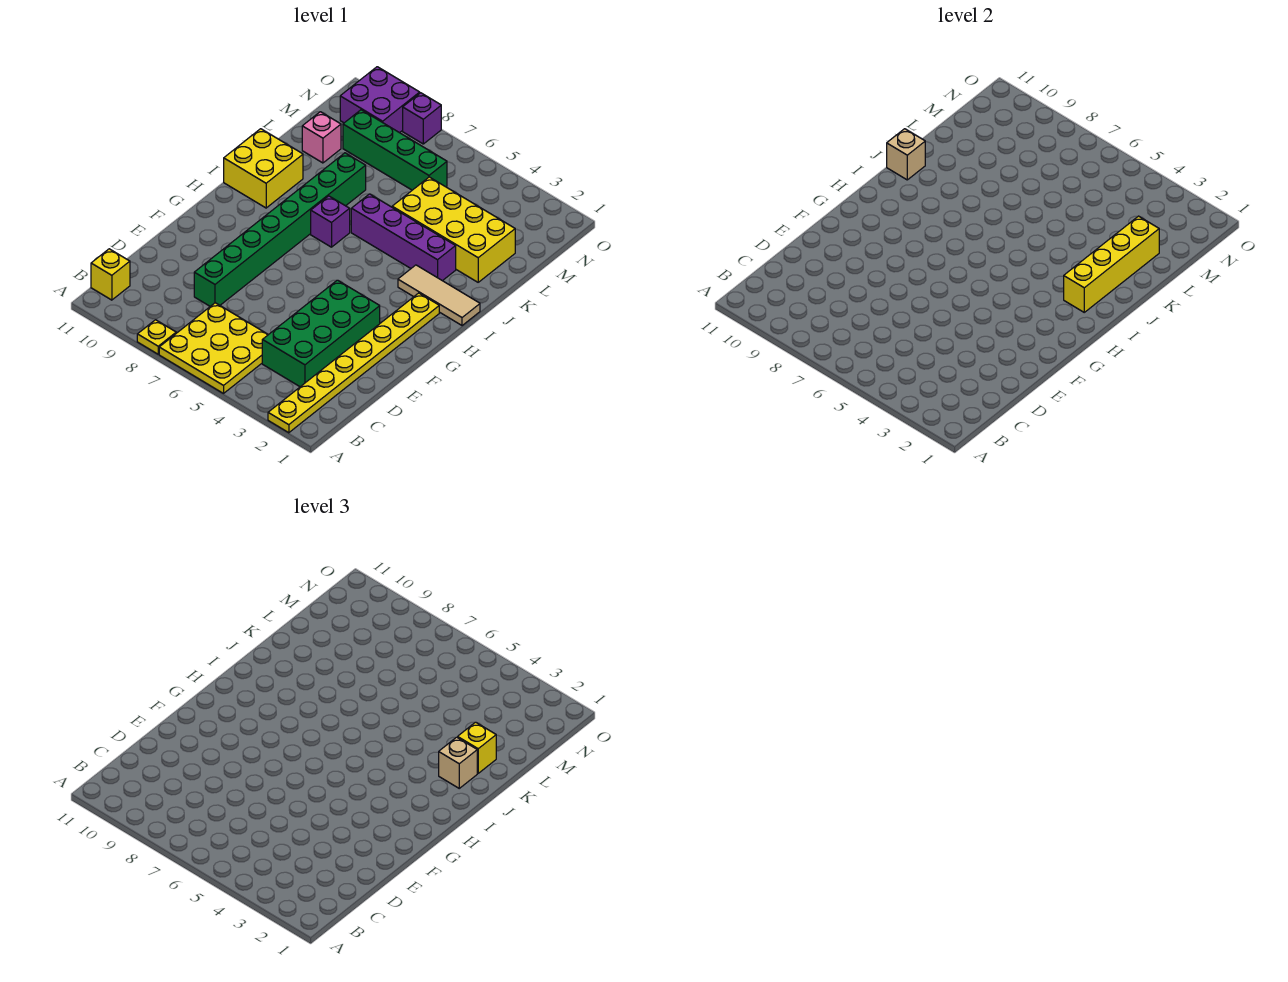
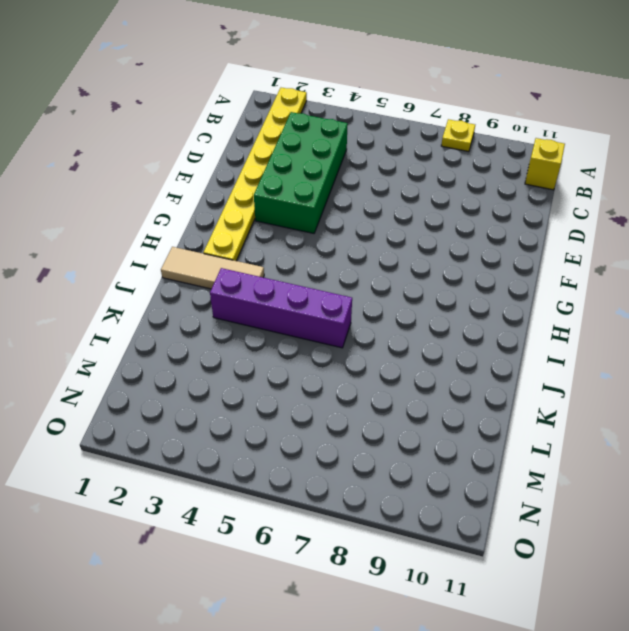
none -> yellow 3x3 plate [159,303,268,393]
none -> green 1x8 brick [194,153,366,306]
none -> purple 1x1 brick [311,196,350,247]

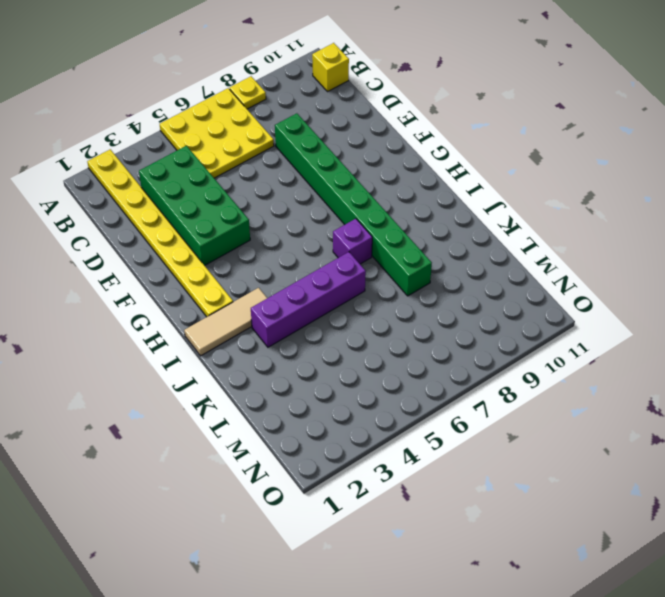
none -> yellow 2x2 brick [224,129,303,208]
none -> yellow 2x4 brick [392,177,515,282]
none -> pink 1x1 brick [302,112,341,163]

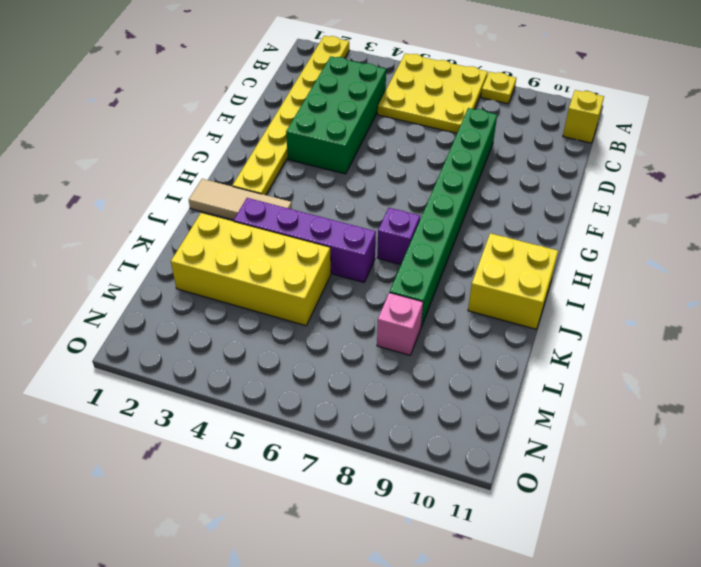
pink 1x1 brick [377,293,423,355] -> pink 1x1 brick moved to [302,112,341,163]
none -> green 1x4 brick [343,110,447,190]
none -> purple 2x2 brick [340,67,420,133]
none -> purple 1x1 brick [403,93,441,144]

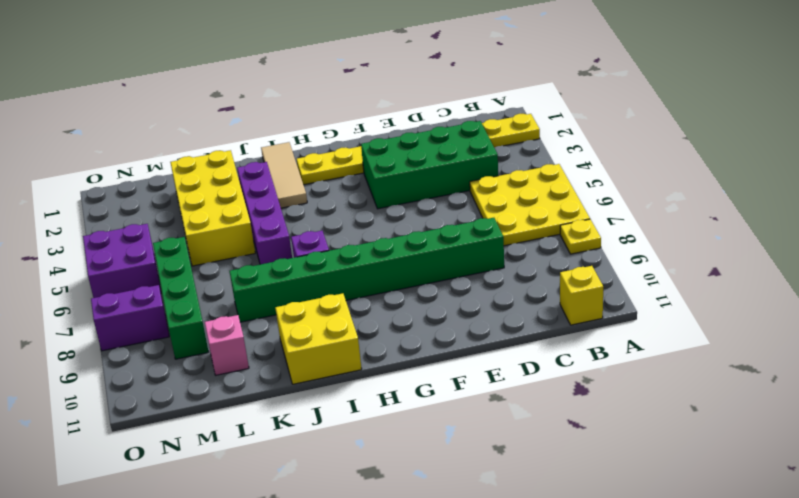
purple 2x2 brick [83,224,161,298] -> purple 2x2 brick moved to [340,67,420,133]
purple 1x2 brick [91,285,169,351] -> purple 1x1 brick [403,93,441,144]
none -> yellow 1x4 brick [1064,216,1159,312]
none -> tan 1x1 brick [887,129,925,180]
none -> tan 1x1 brick [439,737,477,788]

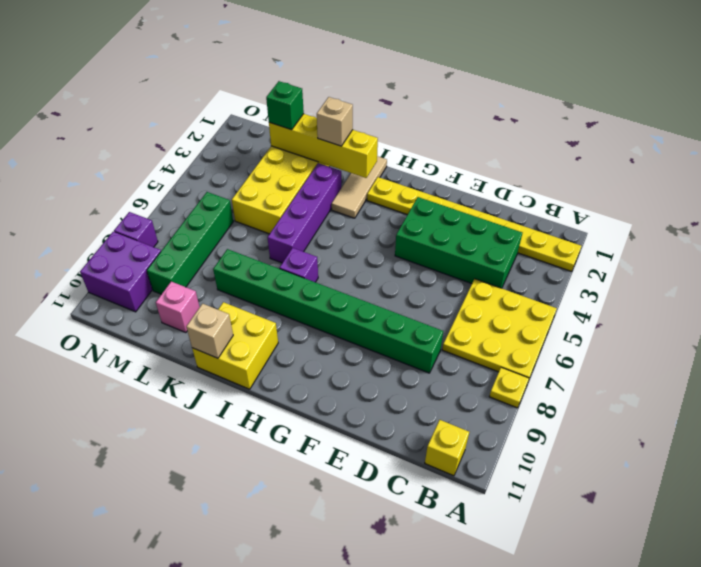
green 1x1 brick [266,81,304,130] -> none
none -> yellow 1x1 brick [457,722,496,773]

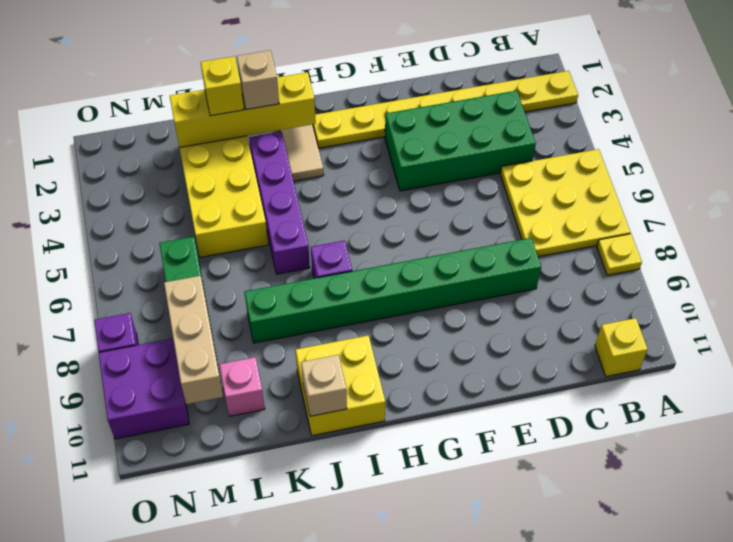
tan 1x3 brick [164,276,223,404] -> none

